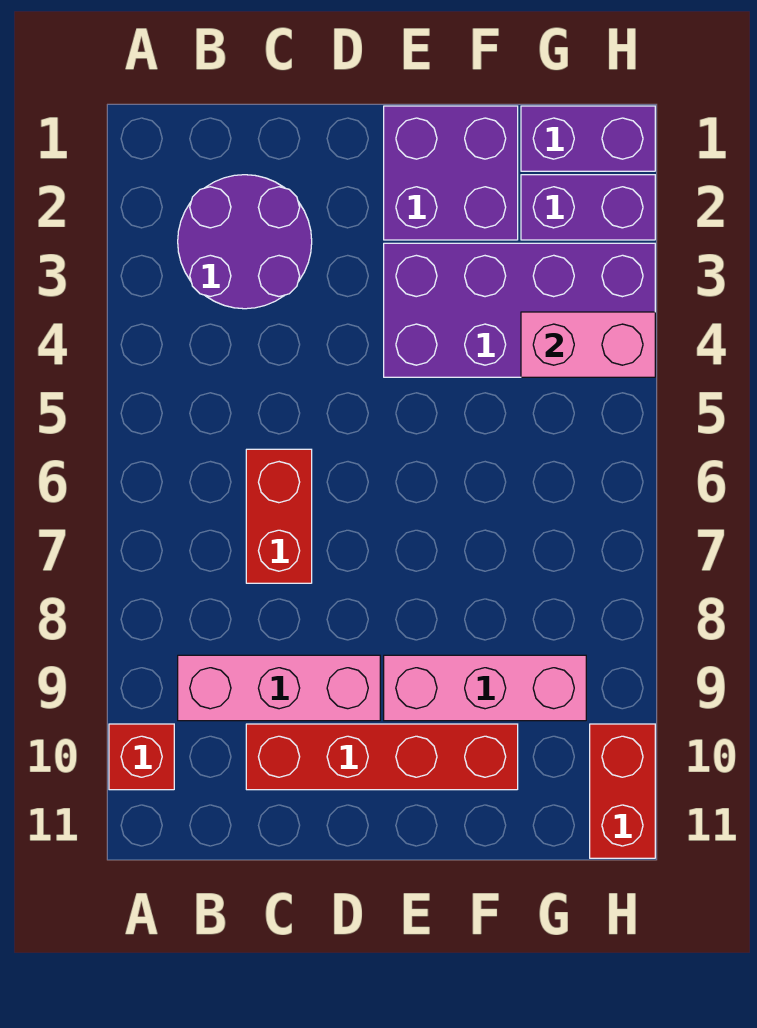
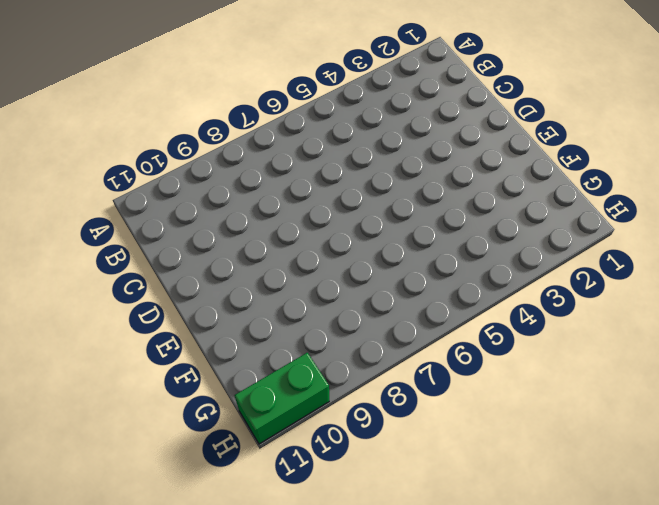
green 1x2 brick [234,353,329,444] -> red 1x2 brick [590,724,655,858]
none -> red 1x1 brick [109,724,174,790]
none -> purple 2x2 round brick [178,175,312,309]
none -> pink 1x3 brick [178,655,380,721]

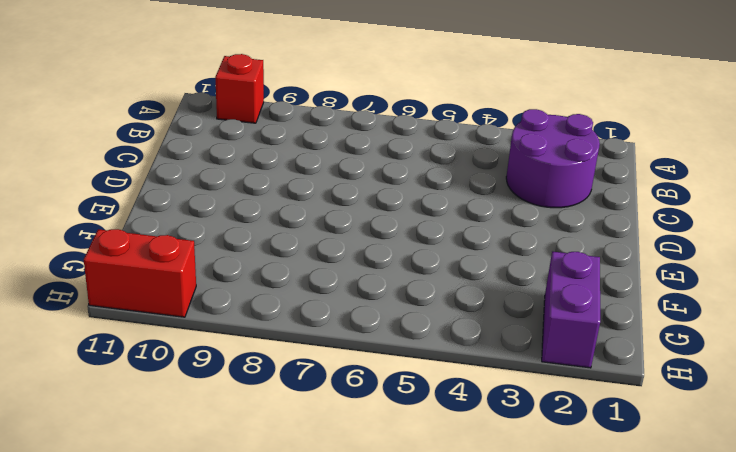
none -> pink 1x3 brick [178,655,380,721]
none -> red 1x2 brick [246,449,312,583]
none -> red 1x4 brick [246,724,518,790]

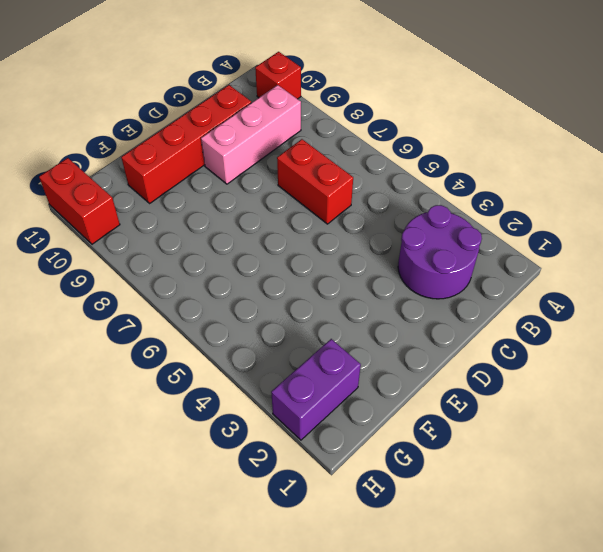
none -> purple 2x2 brick [384,106,518,240]
none -> purple 2x4 brick [384,243,655,377]
none -> pink 1x3 brick [384,655,586,721]

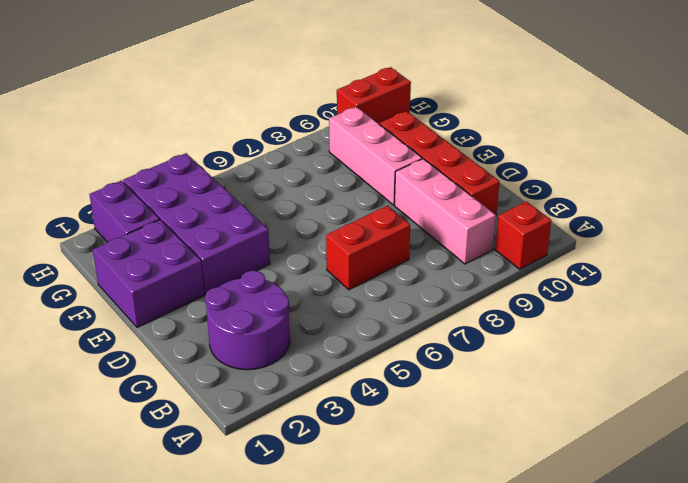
none -> purple 1x2 brick [521,106,655,171]
none -> pink 1x2 brick [521,312,655,377]

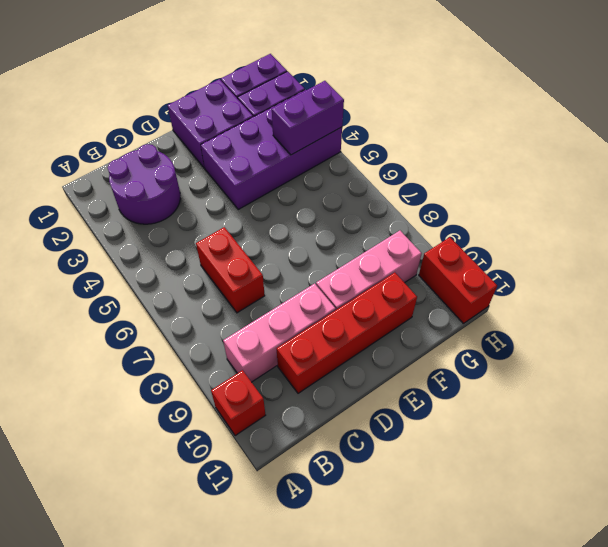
purple 1x2 brick [272,81,344,155] -> pink 1x2 brick [521,312,655,377]

